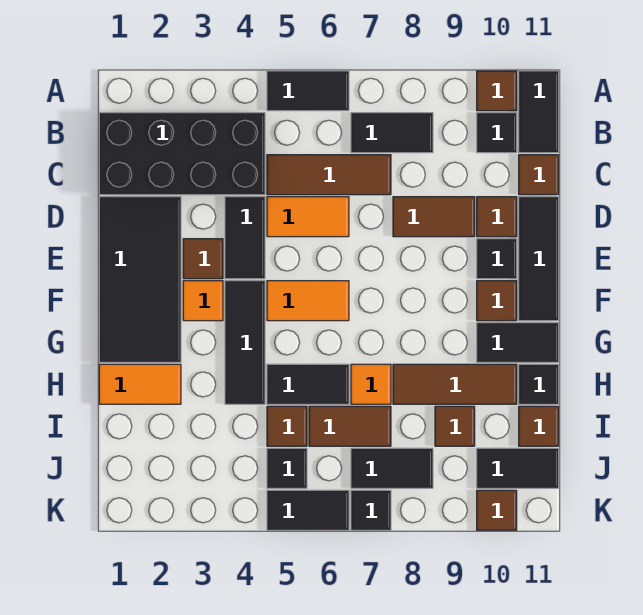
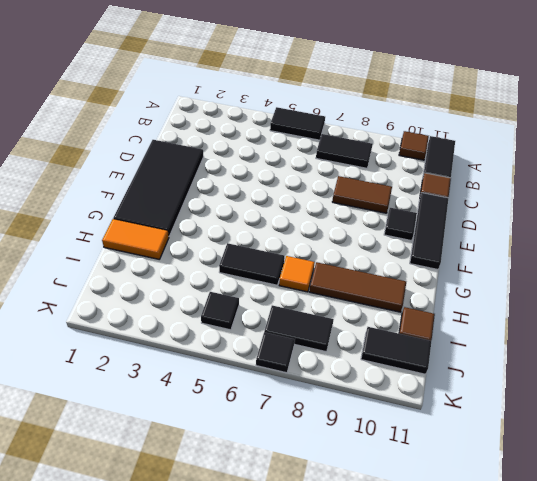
none -> black 2x4 brick [99,113,265,195]
none -> black 1x1 tile [477,113,517,153]
none -> brown 1x3 tile [267,155,391,195]
none -> black 1x2 tile [225,197,265,279]

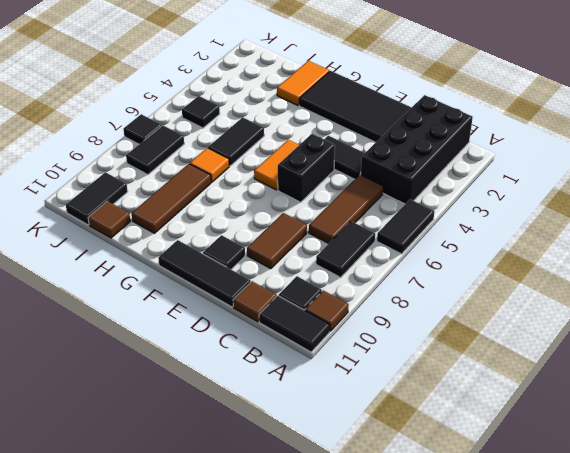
black 1x2 brick [278,134,335,202] -> none
none -> orange 1x2 tile [267,197,349,237]
none -> brown 1x1 tile [477,197,517,237]
none -> brown 1x1 tile [183,239,223,279]
none -> orange 1x1 tile [183,281,223,321]

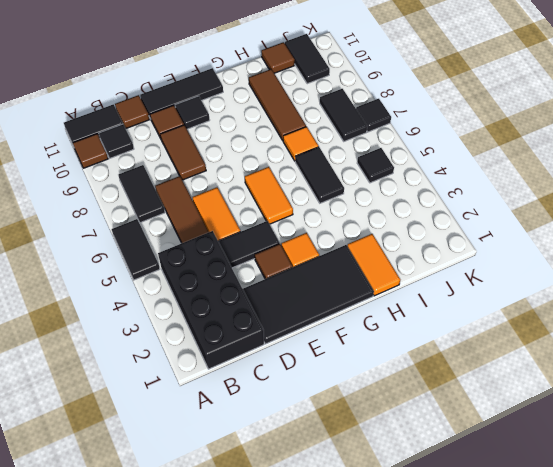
none -> black 1x3 tile [225,281,265,404]
none -> brown 1x1 tile [477,281,517,321]
none -> black 1x2 tile [477,323,559,362]
none -> black 1x1 tile [519,364,559,404]

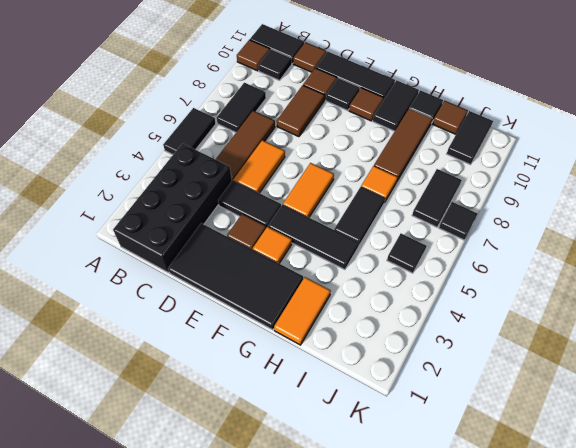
none -> brown 1x1 tile [267,406,307,446]
none -> brown 1x2 tile [309,406,391,446]
none -> brown 1x1 tile [435,406,475,446]
none -> black 1x2 tile [267,490,349,530]

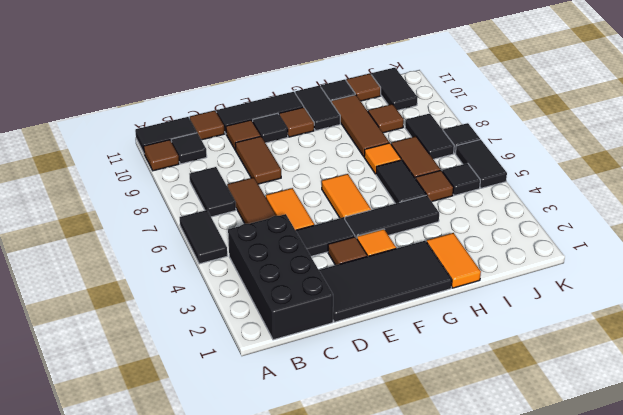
none -> brown 1x1 tile [477,490,517,530]

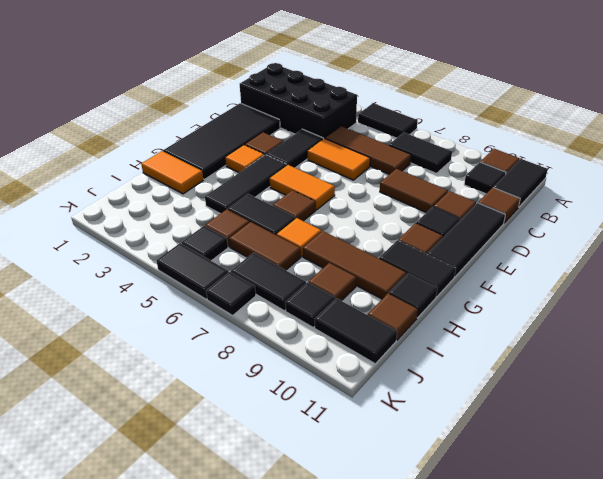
brown 1x1 tile [273,190,316,221] -> brown 1x1 tile moved to [477,490,517,530]
black 1x1 tile [285,282,335,327] -> none

